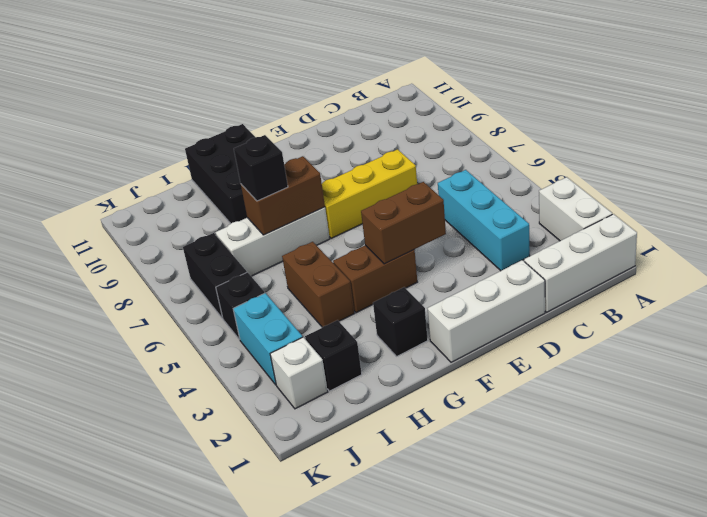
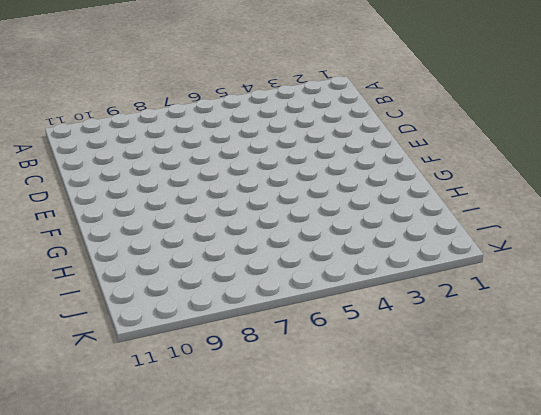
none -> white 1x3 brick [524,214,637,312]
none -> white 1x2 brick [539,177,612,241]
none -> cyan 1x3 brick [438,170,530,271]

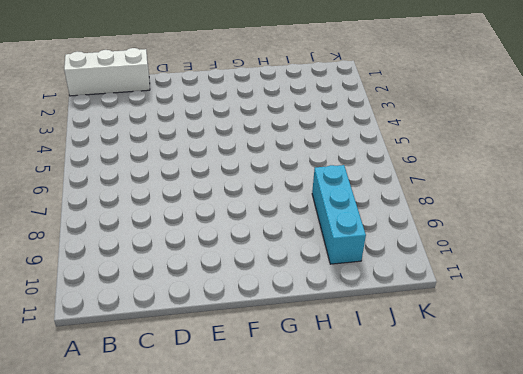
cyan 1x3 brick [312,165,366,264] -> cyan 1x3 brick moved to [438,170,530,271]
none -> white 1x2 brick [539,177,612,241]
none -> white 1x3 brick [427,260,545,362]
none -> yellow 1x3 brick [322,149,417,239]

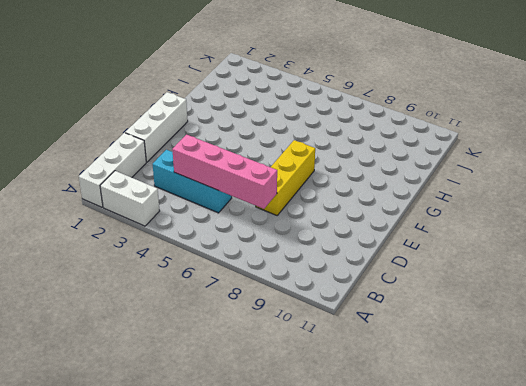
pink 1x4 brick [172,135,277,209] -> none
none -> brown 1x2 brick [333,245,417,313]
none -> black 1x1 brick [373,287,428,356]
none -> white 1x3 brick [215,207,330,276]

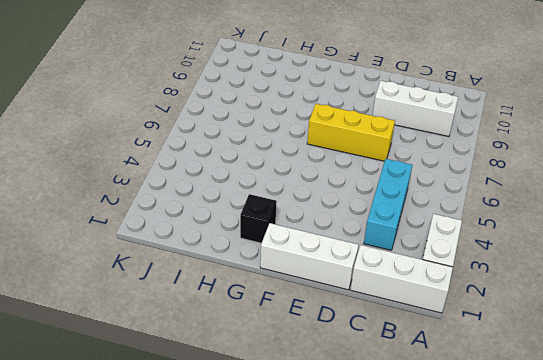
white 1x3 brick [372,81,458,137] -> white 1x3 brick moved to [215,207,330,276]
none -> brown 1x2 brick [333,245,417,313]
none -> black 2x3 brick [185,124,255,224]
none -> brown 1x2 brick [282,242,354,327]

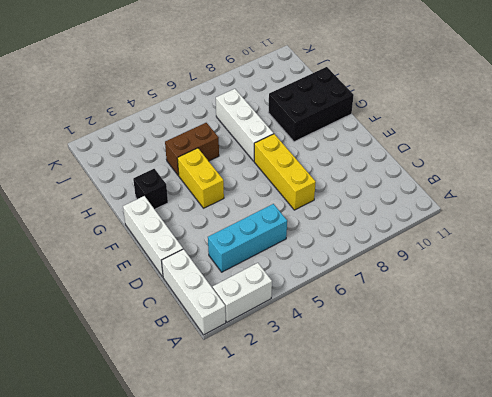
yellow 1x2 brick [177,148,224,208] -> brown 1x2 brick [333,245,417,313]
none -> black 1x1 brick [305,320,362,391]
none -> white 1x1 brick [270,337,328,409]
none -> cyan 1x2 brick [233,293,303,385]

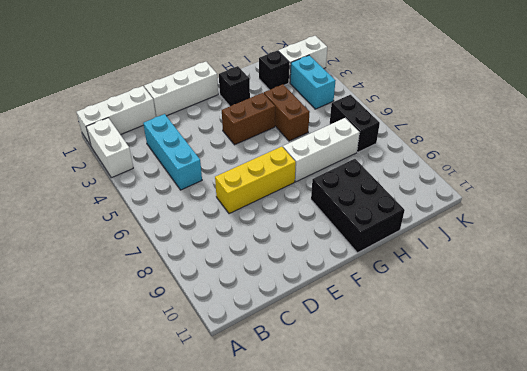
white 1x2 brick [278,36,327,83] -> white 1x1 brick [270,337,328,409]
none -> black 1x1 brick [216,272,265,340]
none -> brown 1x2 brick [361,182,446,264]
none -> brown 1x2 brick [241,156,325,235]

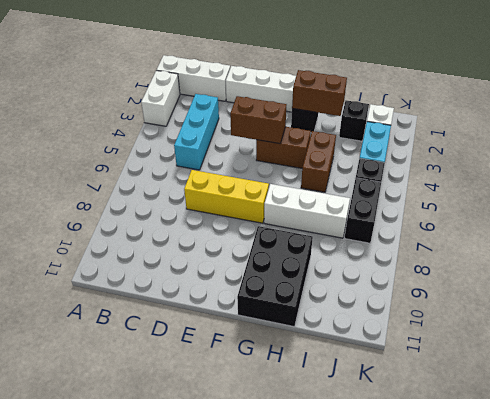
brown 1x2 brick [292,70,347,116] -> brown 1x2 brick moved to [241,156,325,235]
none -> black 1x1 brick [234,135,288,201]

